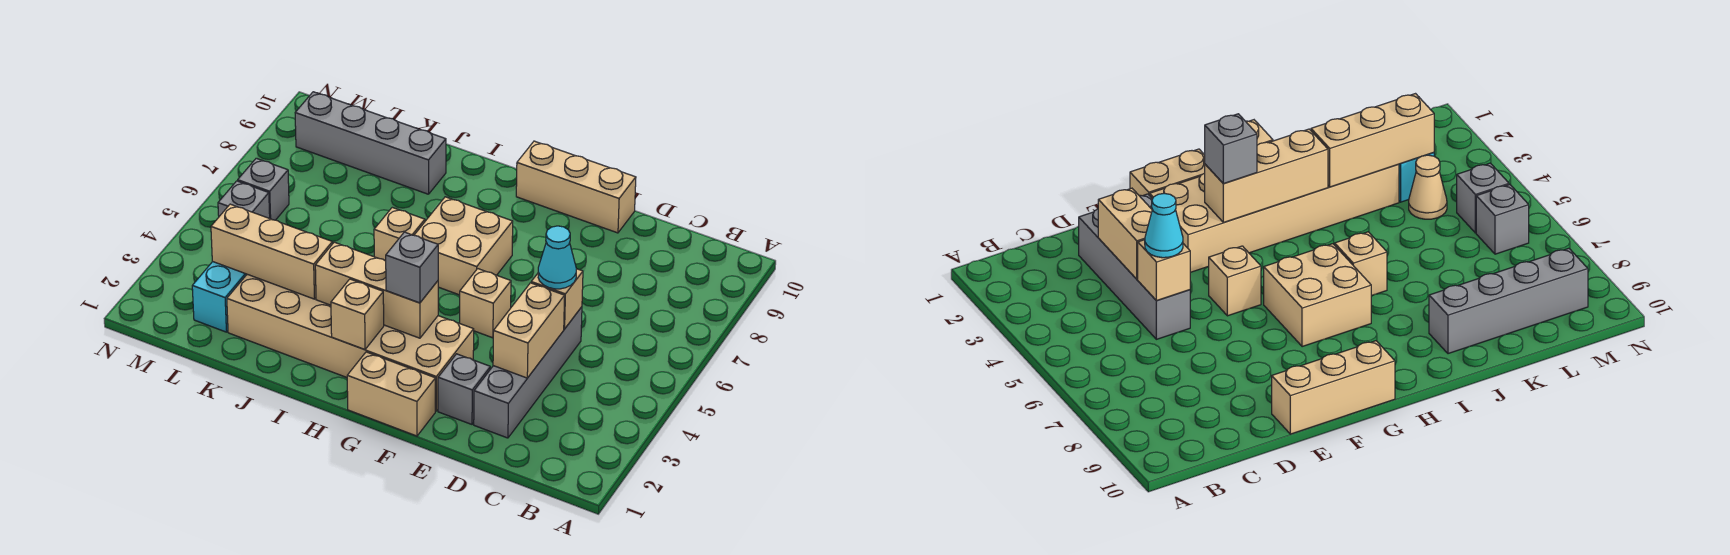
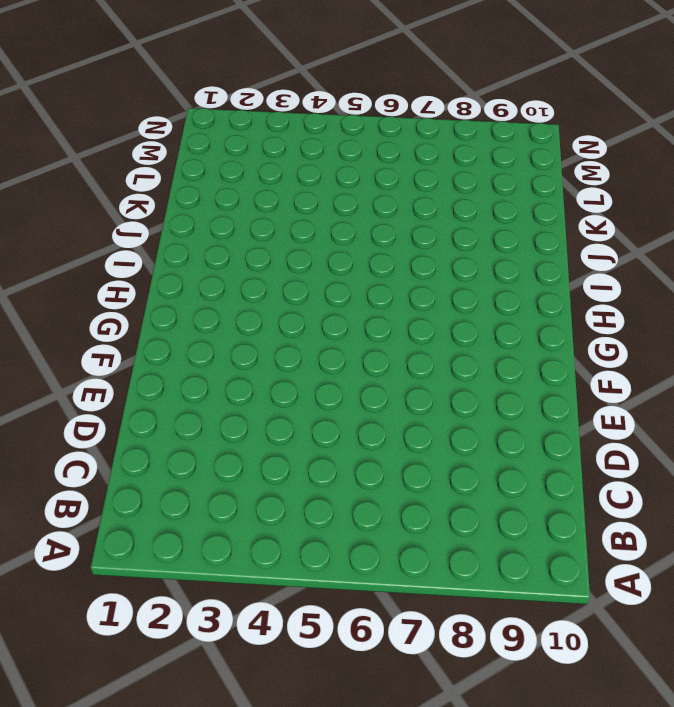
none -> grey 1x4 brick [474,307,582,438]
none -> grey 1x1 brick [438,354,490,424]
none -> tan 1x3 brick [516,141,636,233]

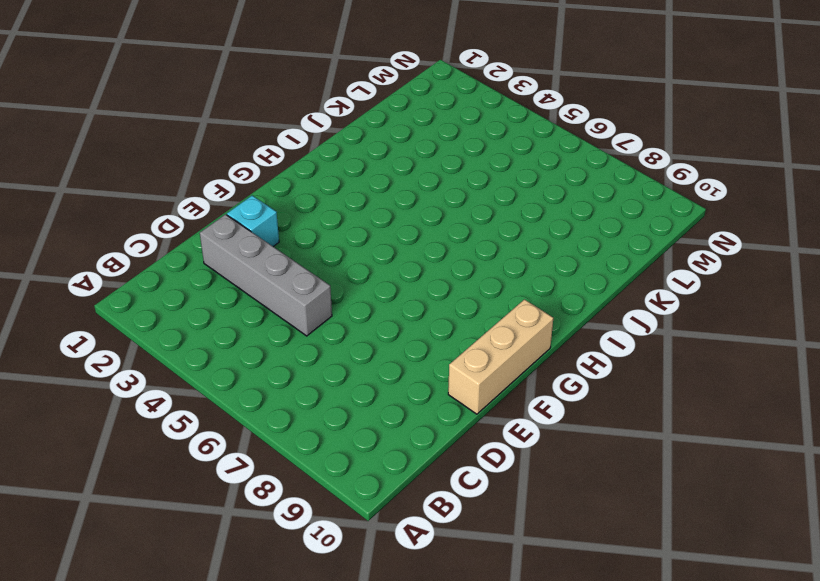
cyan 1x1 brick [227,196,279,247] -> grey 1x1 brick [438,354,490,424]
none -> tan 1x2 brick [347,352,435,436]
none -> tan 2x6 brick [227,274,474,411]
none -> tan 1x1 brick [460,269,511,338]

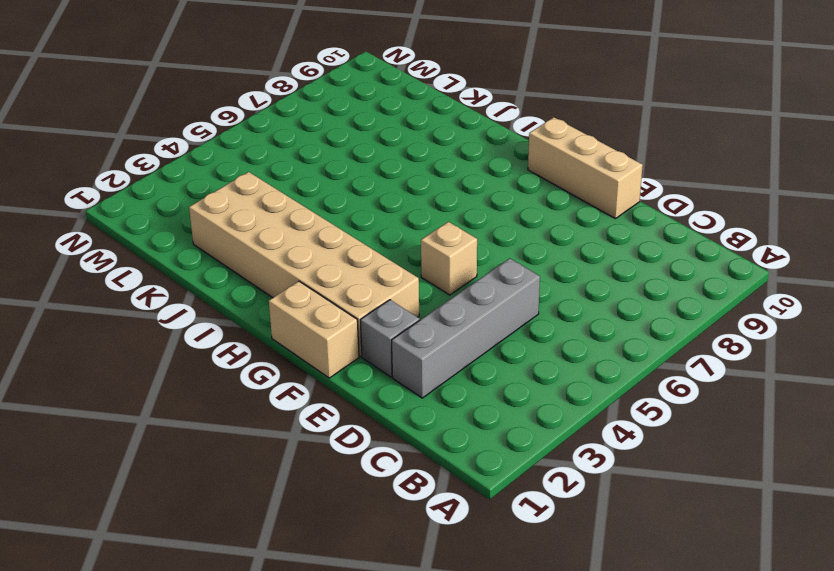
none -> tan 2x2 brick [414,197,513,295]
none -> tan 1x1 brick [374,207,425,261]
none -> grey 1x4 brick [295,92,446,194]

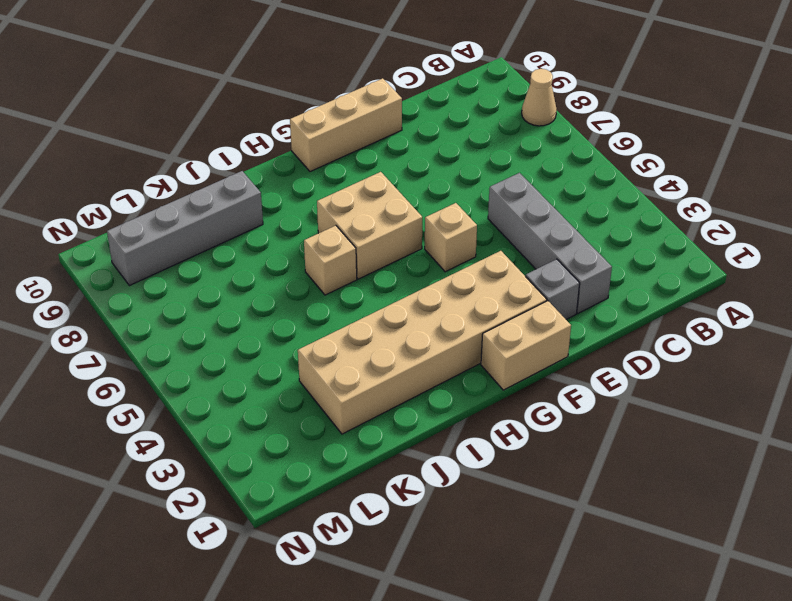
tan 1x1 cone [522,69,557,126] -> tan 1x1 cone moved to [1409,155,1447,219]
none -> cyan 1x2 brick [192,262,247,332]
none -> grey 1x1 brick [218,181,270,218]
none -> grey 1x1 brick [238,158,289,220]

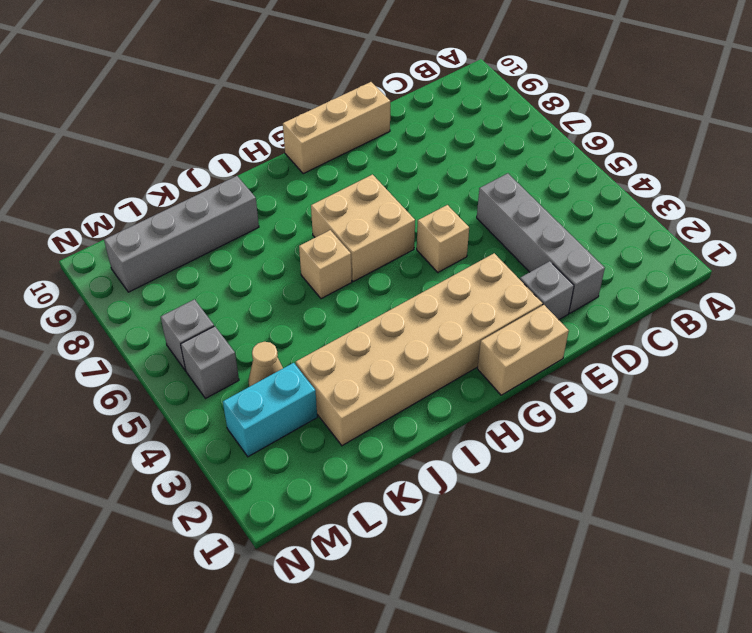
cyan 1x2 brick [223,363,317,457] -> cyan 1x2 brick turned to [192,262,247,332]
none -> tan 1x2 brick [493,283,565,378]
none -> tan 1x1 brick [531,269,583,329]
none -> tan 1x3 brick [315,242,438,338]

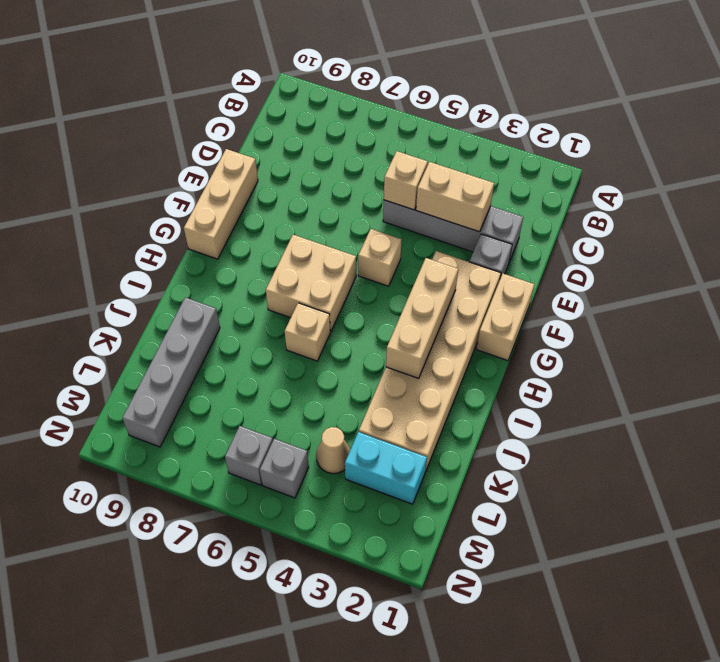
none -> tan 1x1 brick [331,279,384,350]
none -> tan 1x3 brick [211,204,332,299]
none -> cyan 1x1 cone [538,226,576,289]

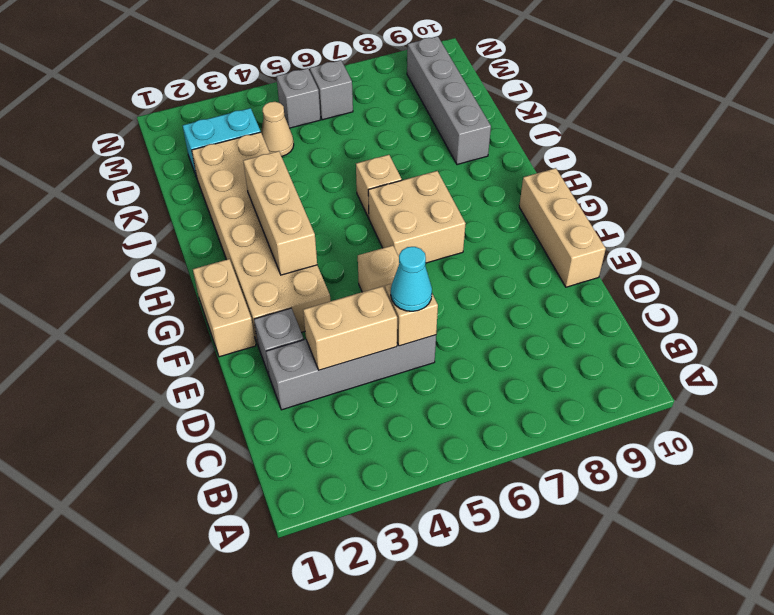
none -> tan 1x1 brick [331,279,384,350]
none -> tan 1x3 brick [211,204,332,299]
none -> grey 1x1 brick [386,232,438,303]

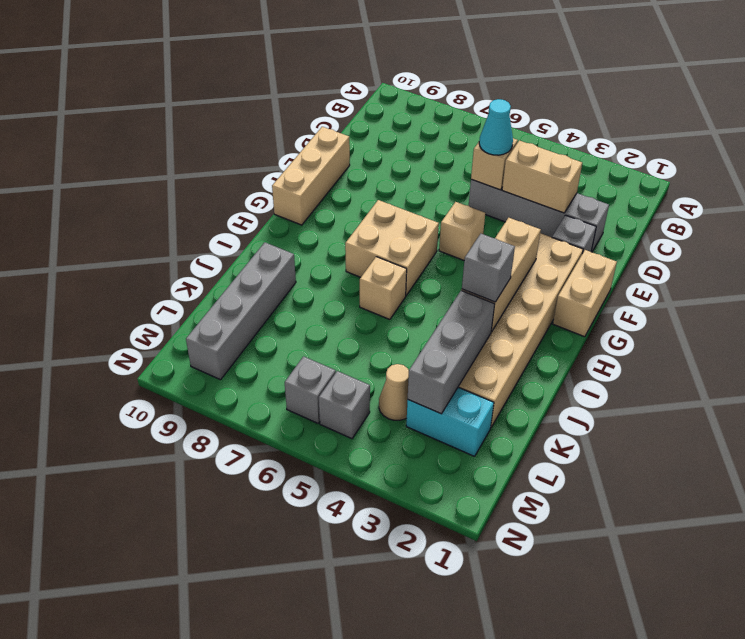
grey 1x1 brick [462,234,515,302] -> grey 1x1 brick moved to [386,232,438,303]
grey 1x3 brick [408,290,495,414] -> tan 1x3 brick [211,204,332,299]
none -> tan 1x1 brick [331,279,384,350]

